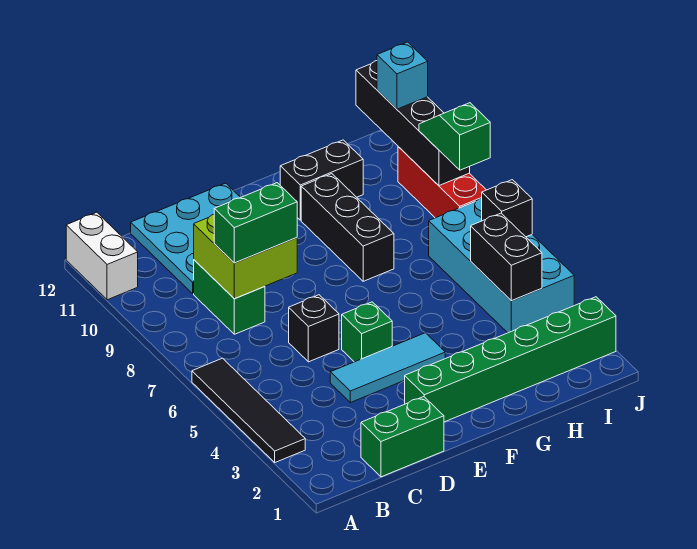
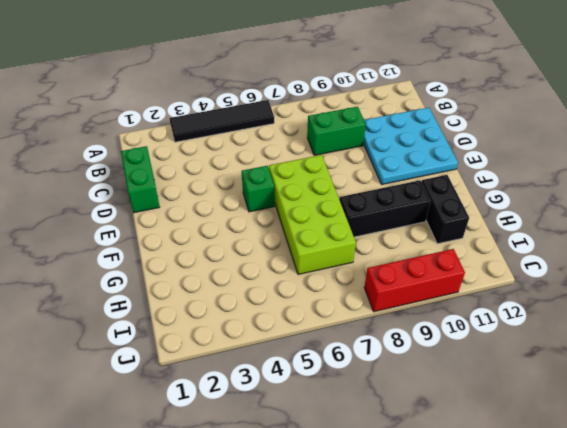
lime 2x4 brick [269,155,356,274] -> none
none -> white 1x2 brick [66,212,138,300]
none -> cyan 1x3 tile [330,333,445,403]
none -> black 1x1 brick [289,295,339,362]

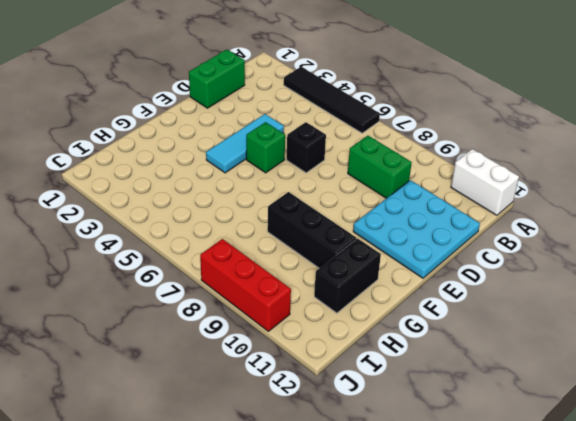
none -> green 1x6 brick [405,297,616,422]
none -> cyan 2x4 brick [429,198,574,333]
none -> lime 2x2 brick [194,214,297,299]

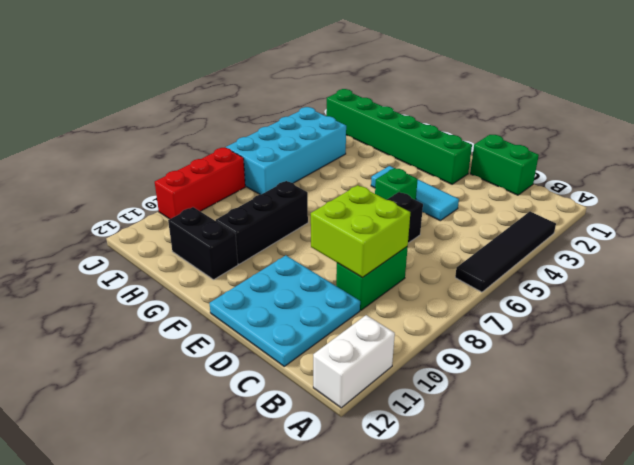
none -> black 1x2 brick [471,213,542,301]
none -> black 1x1 brick [482,180,532,237]
none -> black 1x4 brick [356,61,470,186]

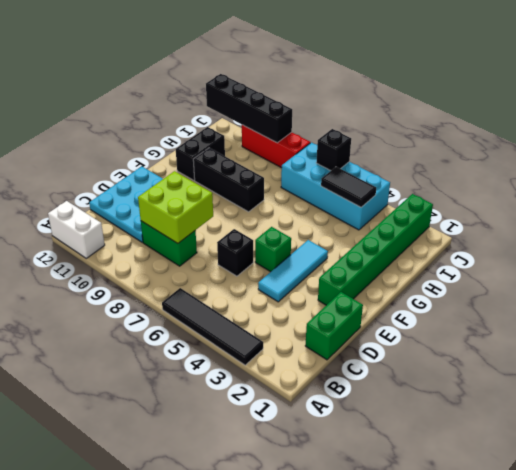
black 1x2 tile [321,167,376,207] -> black 1x2 brick [471,213,542,301]
none -> green 1x2 brick [214,183,297,263]
none -> green 1x2 slope [419,103,490,170]
none -> cyan 1x1 brick [377,42,428,109]

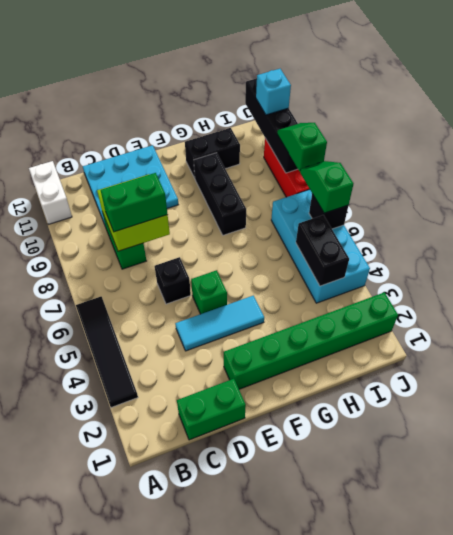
green 1x2 slope [300,161,353,213] -> none

